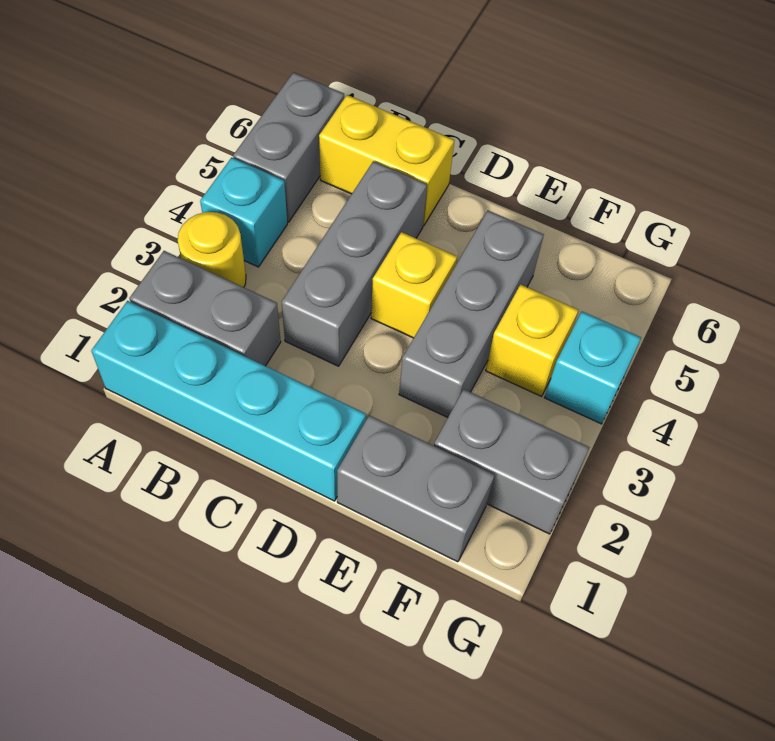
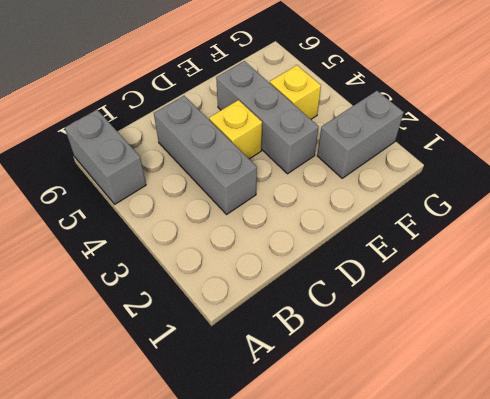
none -> cyan 1x4 brick [91,301,366,501]
none -> grey 1x2 brick [130,251,281,366]
none -> yellow 1x1 round brick [178,212,246,287]

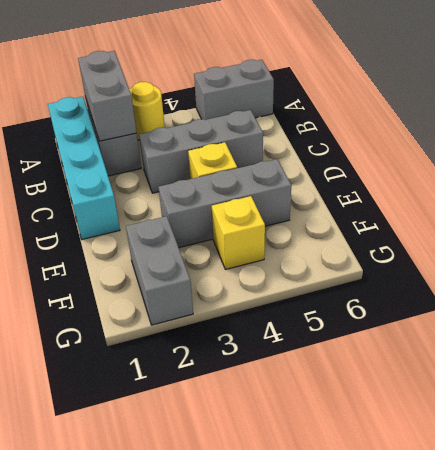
grey 1x2 brick [78,51,137,141] -> grey 1x2 brick moved to [337,415,495,562]
none -> cyan 1x1 brick [200,158,287,267]
none -> yellow 1x2 brick [319,95,454,226]
none -> cyan 1x1 brick [545,312,641,424]

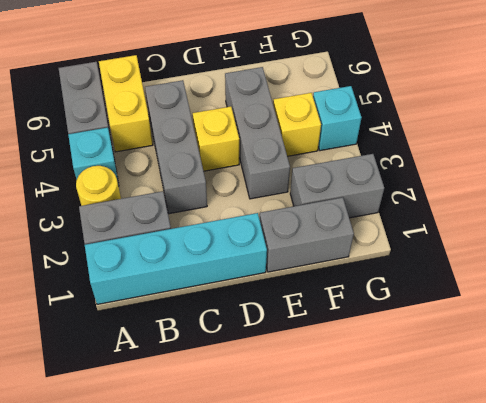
yellow 1x2 brick [99,55,153,152] -> yellow 1x2 brick turned to [319,95,454,226]

